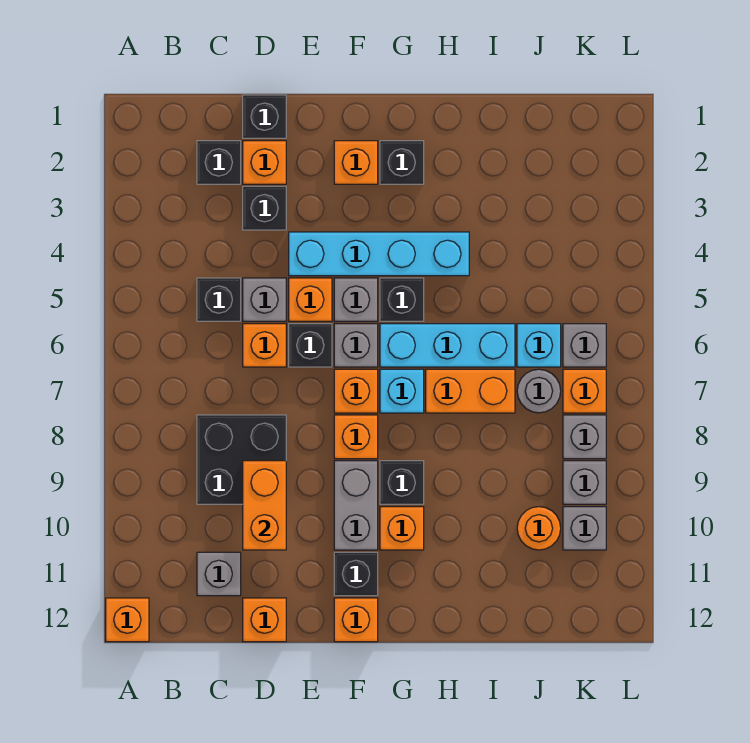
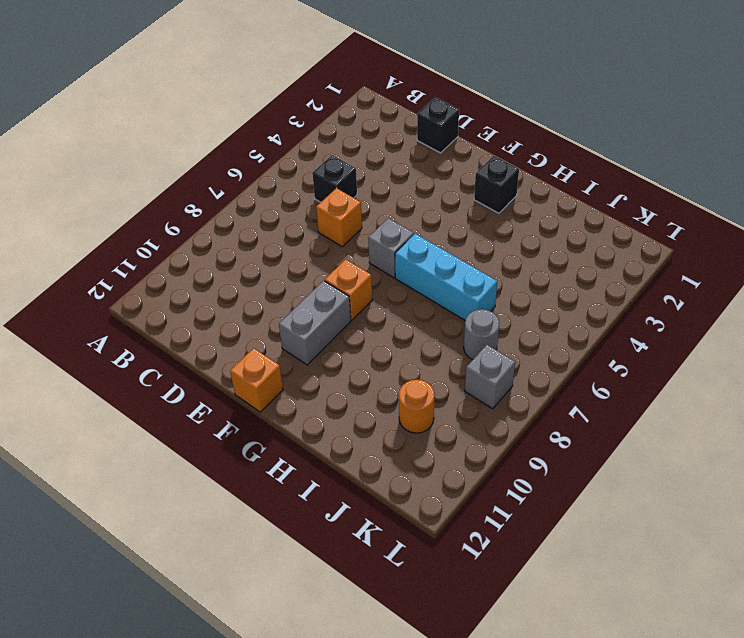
none -> orange 1x1 brick [106,598,149,642]
none -> black 1x1 brick [197,141,241,184]
none -> black 2x2 brick [197,415,286,504]
none -> grey 1x1 brick [197,552,241,596]

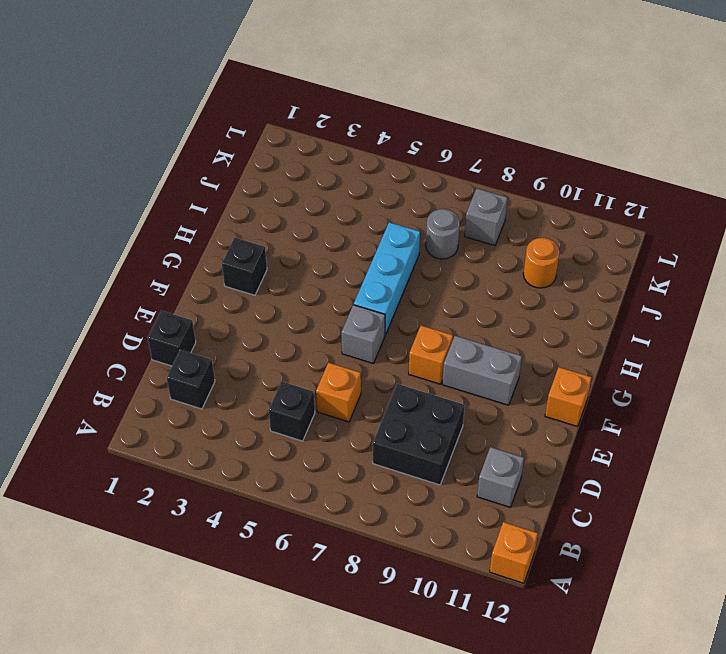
none -> orange 1x1 brick [243,141,286,184]
none -> black 1x1 brick [243,186,286,230]
none -> grey 1x1 brick [243,278,286,321]
none -> orange 1x1 brick [243,598,286,642]

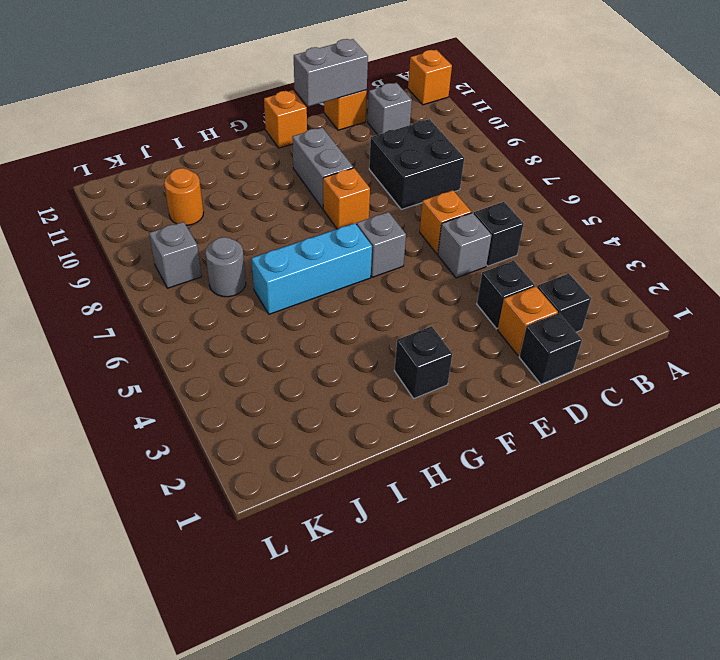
grey 1x2 brick [294,39,368,106] -> none
none -> cyan 1x4 brick [289,232,469,276]
none -> orange 1x1 brick [289,278,332,321]
none -> black 1x1 brick [289,324,332,367]
none -> orange 1x1 brick [334,141,378,184]

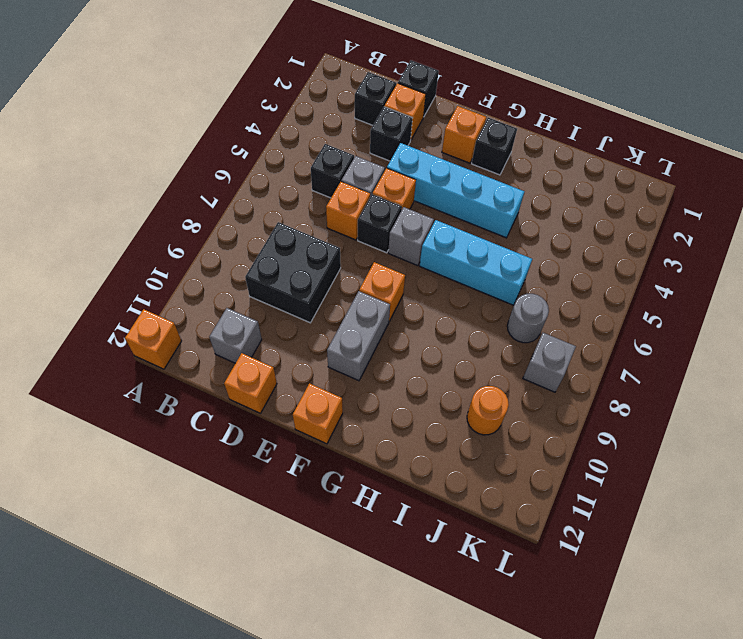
none -> grey 1x1 brick [334,278,378,321]
none -> orange 1x1 brick [334,369,378,413]
none -> black 1x1 brick [334,552,378,596]
none -> black 1x1 brick [380,278,424,321]

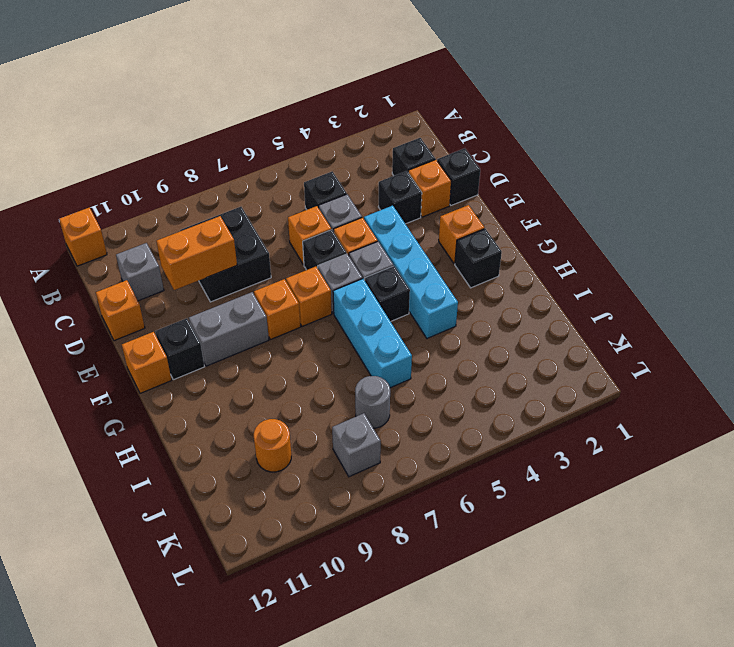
none -> cyan 1x1 brick [380,369,424,413]
none -> black 1x1 brick [380,461,424,504]
none -> orange 1x1 brick [380,507,424,550]
none -> orange 1x2 brick [426,369,515,413]

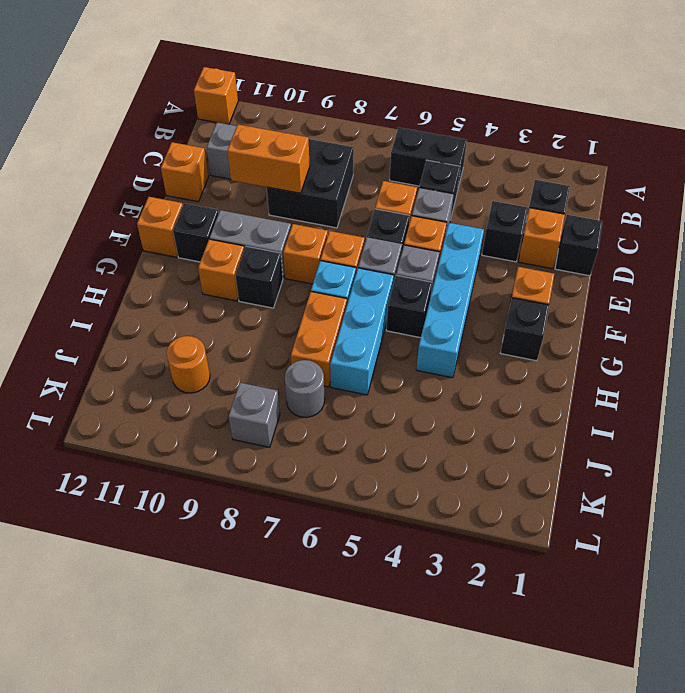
black 1x2 brick [390,128,467,188] -> none
none -> cyan 1x1 brick [517,324,561,367]
none -> grey 1x1 brick [563,324,606,367]
none -> orange 1x1 brick [563,369,606,413]
none -> grey 1x1 brick [563,461,606,504]

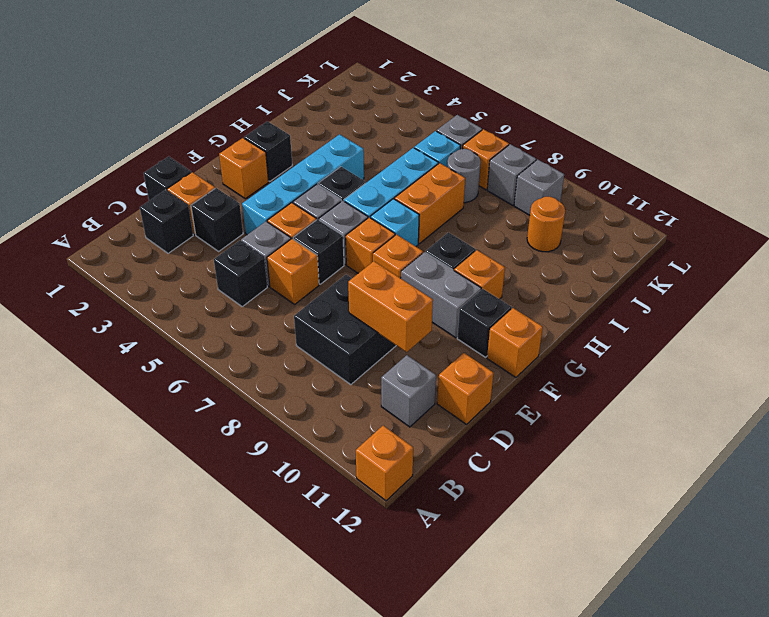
none -> grey 1x1 brick [563,507,606,550]

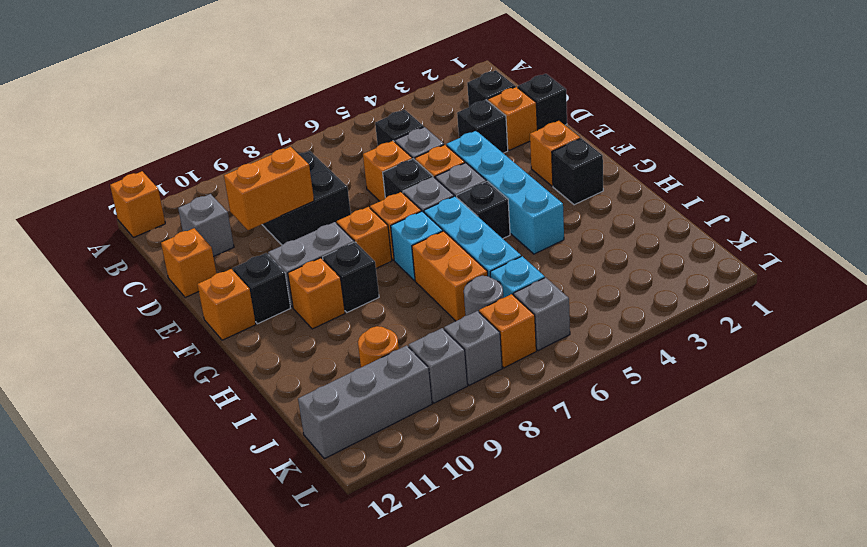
grey 1x3 brick [298,345,432,459] -> grey 1x1 brick [563,507,606,550]

